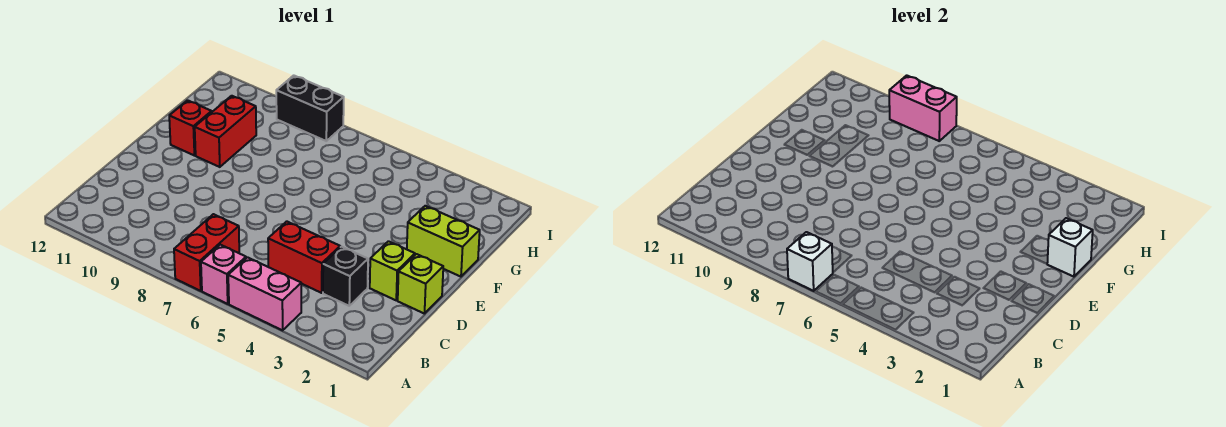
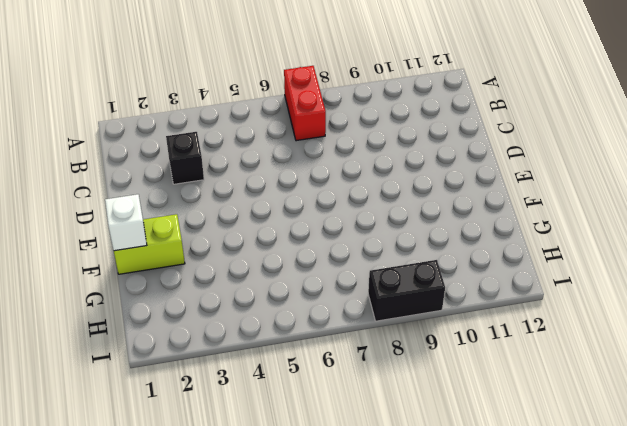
none -> pink 1x2 brick [228,257,301,330]
none -> pink 1x1 brick [201,245,246,304]
none -> red 1x2 brick [268,221,340,293]

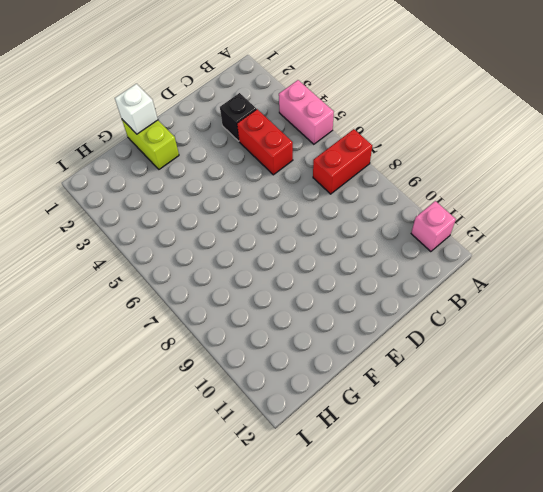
pink 1x1 brick [411,201,456,252] -> pink 1x1 brick moved to [201,245,246,304]
none -> lime 1x1 brick [398,254,443,314]
none -> lime 1x1 brick [370,241,415,300]
none -> red 1x2 brick [195,96,256,167]

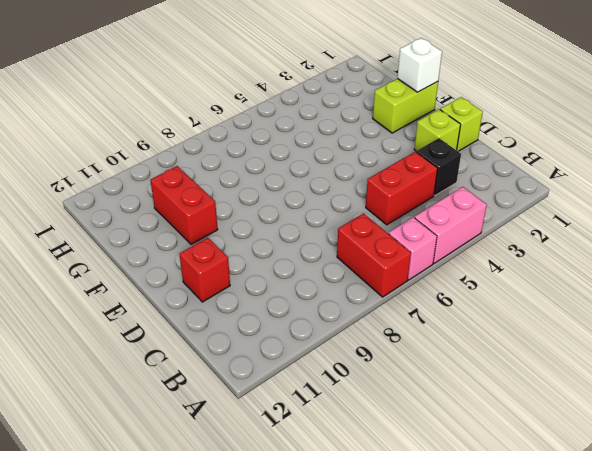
red 1x1 brick [180,238,230,302] -> red 1x1 brick moved to [169,100,212,155]
none -> black 1x2 brick [276,75,344,141]
none -> white 1x1 brick [787,232,833,291]
none -> pink 1x2 brick [889,75,957,141]

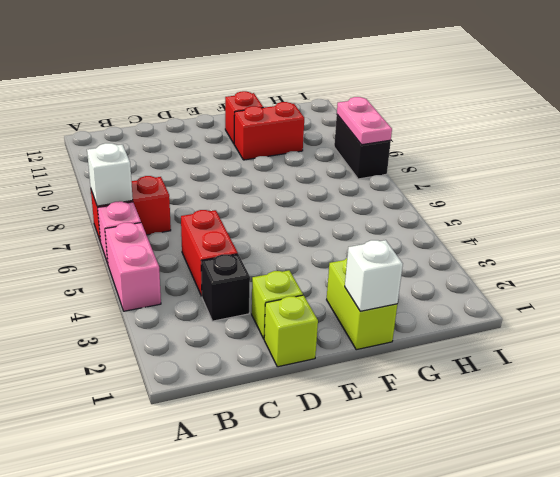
pink 1x2 plate [337,97,392,145] -> pink 1x2 brick [889,75,957,141]

